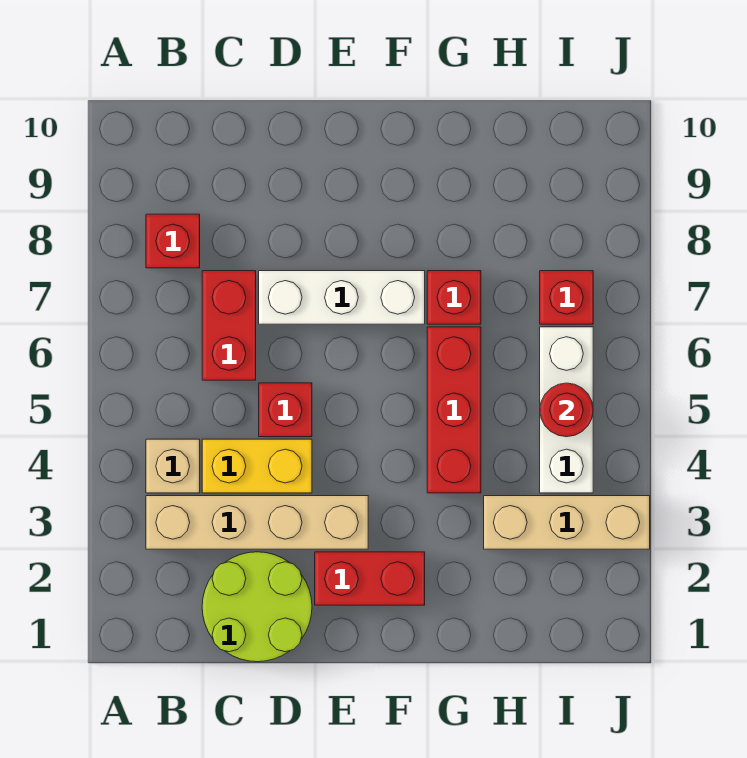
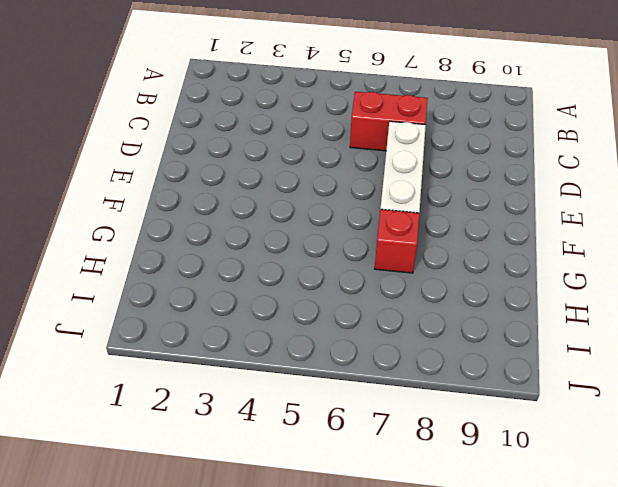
none -> tan 1x4 brick [146,496,368,549]
none -> tan 1x1 brick [146,439,200,493]
none -> red 1x1 brick [146,214,200,268]

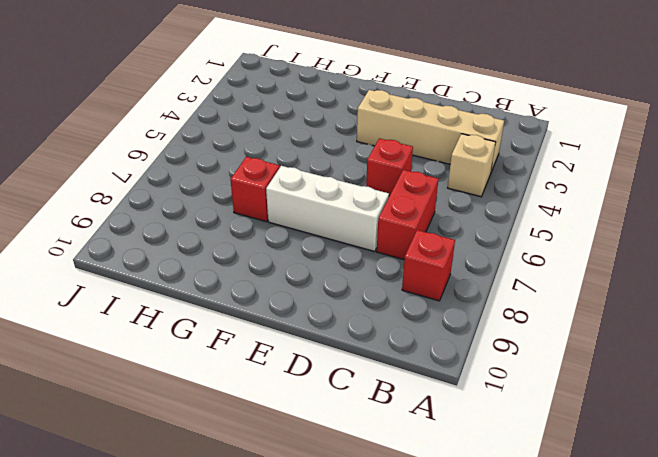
none -> lime 2x2 round brick [202,552,312,662]
none -> yellow 1x2 brick [202,439,312,493]
none -> red 1x2 brick [315,552,425,605]

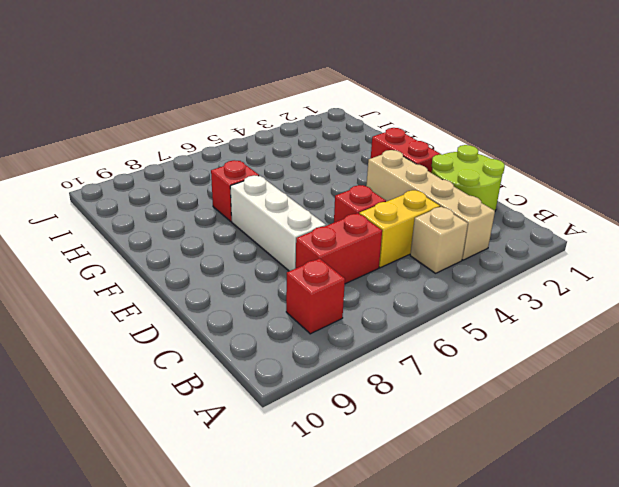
yellow 1x2 brick [359,190,440,268] -> yellow 1x2 brick turned to [202,439,312,493]
none -> red 1x3 brick [427,327,481,493]
none -> tan 1x3 brick [484,496,650,549]
none -> white 1x3 brick [540,327,593,493]

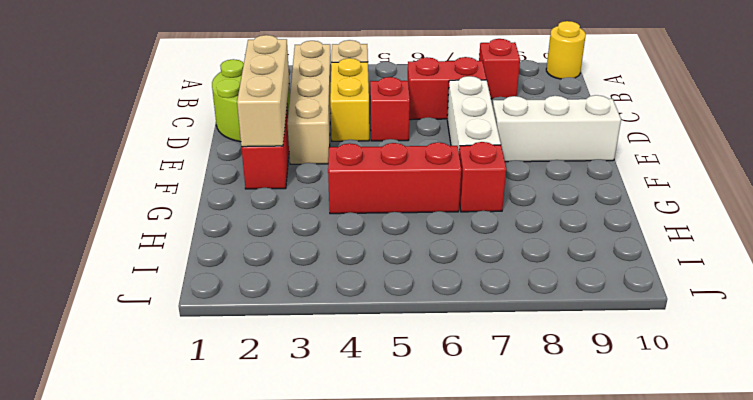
yellow 1x1 round brick [546,21,586,79] -> none
tan 1x3 brick [237,35,289,147] -> tan 1x3 brick moved to [484,496,650,549]
white 1x3 brick [492,95,621,162] -> white 1x3 brick moved to [540,327,593,493]
none -> red 1x1 brick [540,271,593,324]
none -> red 1x1 round brick [540,383,593,437]

